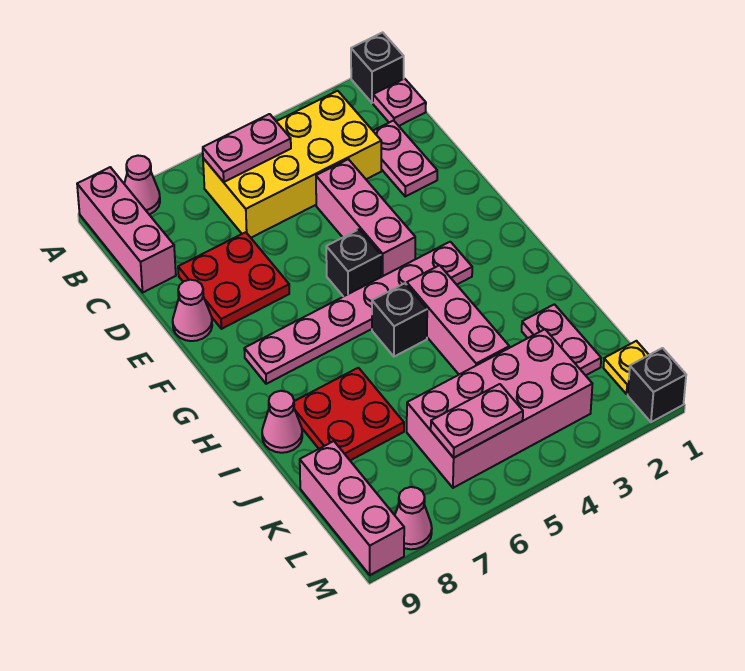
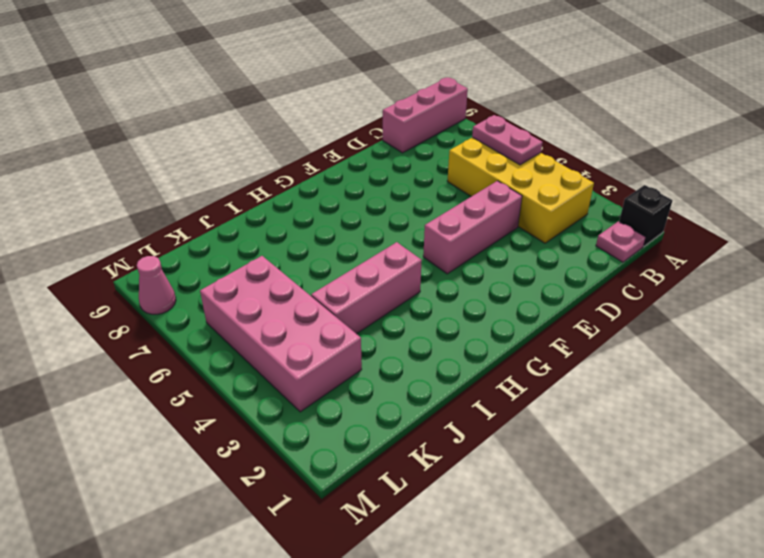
none -> pink 1x1 cone [124,156,160,214]
none -> pink 1x2 plate [373,121,437,196]
none -> red 2x2 plate [178,232,289,329]

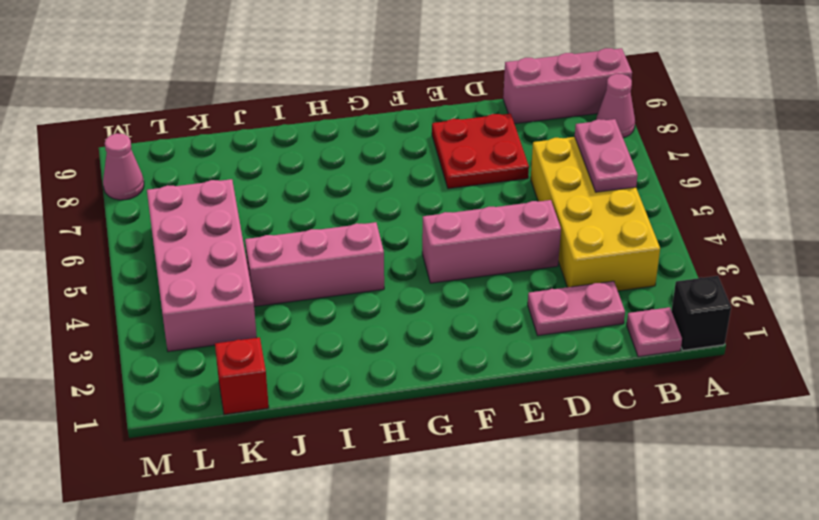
red 1x1 brick [215,337,269,414] -> none
none -> pink 1x1 cone [173,280,212,341]
none -> black 1x1 brick [326,230,381,297]
none -> pink 1x6 plate [244,242,472,384]

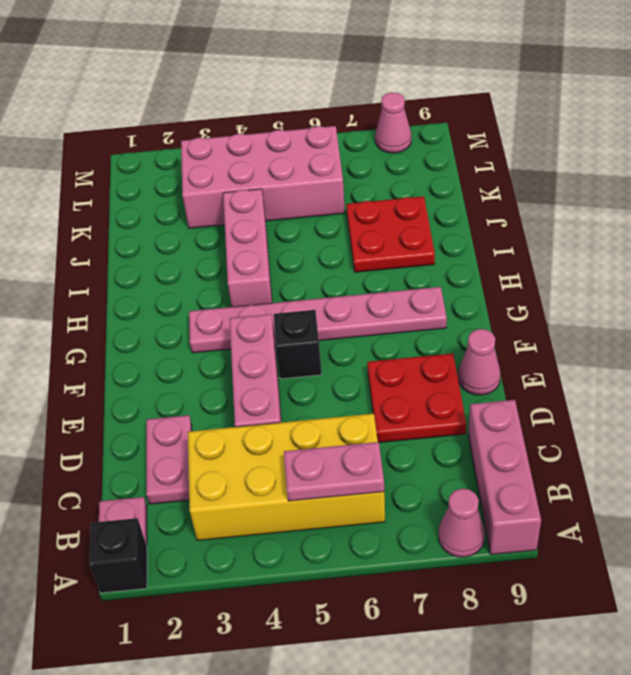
none -> black 1x1 brick [372,283,427,357]
none -> pink 1x1 cone [262,391,302,453]
none -> pink 1x2 plate [522,304,601,375]

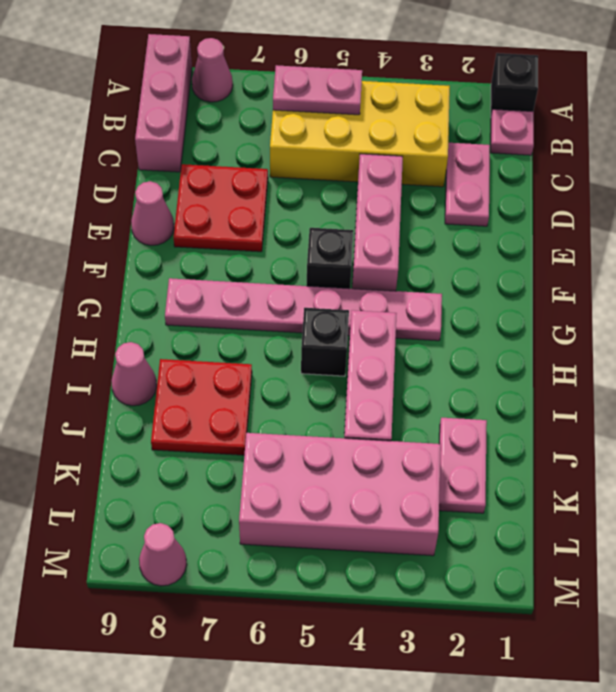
none -> pink 1x3 brick [300,441,404,575]
none -> yellow 1x1 plate [603,341,649,394]
none -> black 1x1 brick [628,348,686,422]

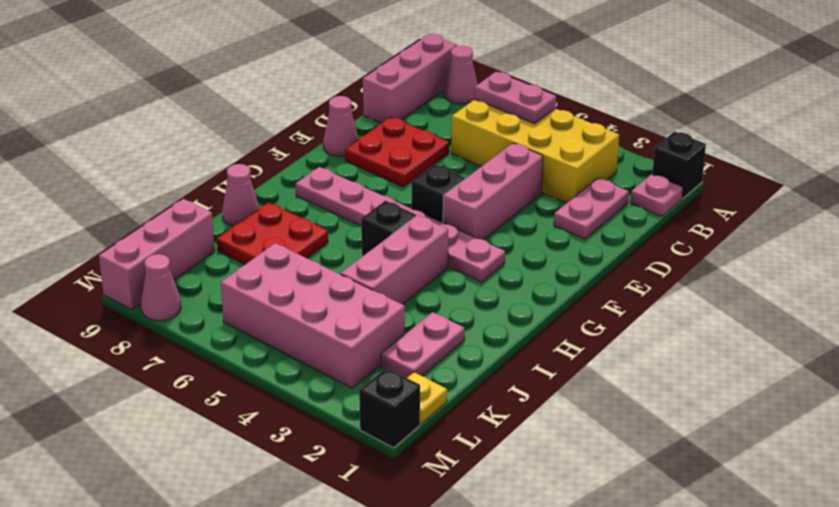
none -> pink 1x2 plate [431,384,523,458]

